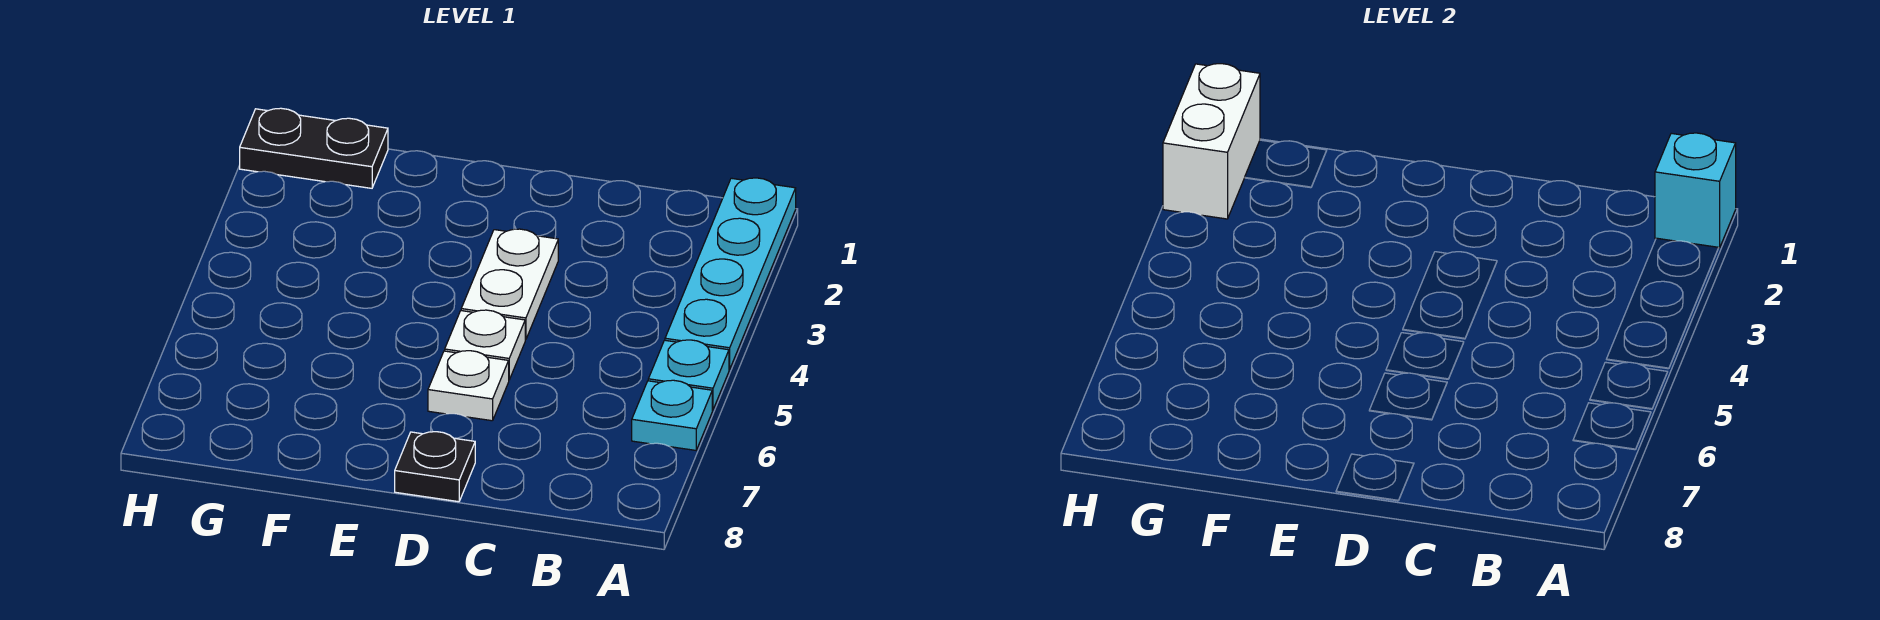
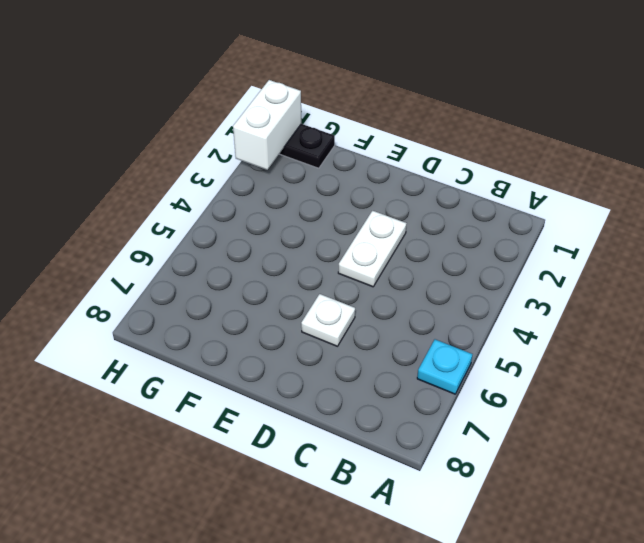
none -> cyan 1x4 plate [665,178,796,369]
none -> cyan 1x1 plate [648,340,729,410]

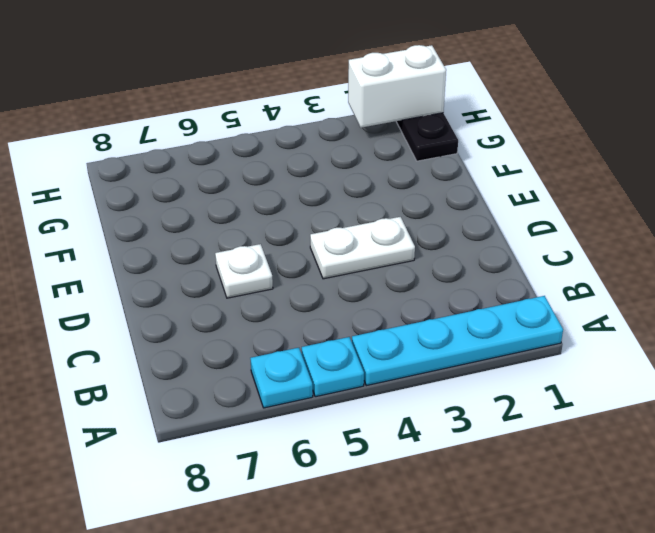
none -> white 1x1 plate [445,310,525,380]
none -> black 1x1 plate [395,432,475,502]

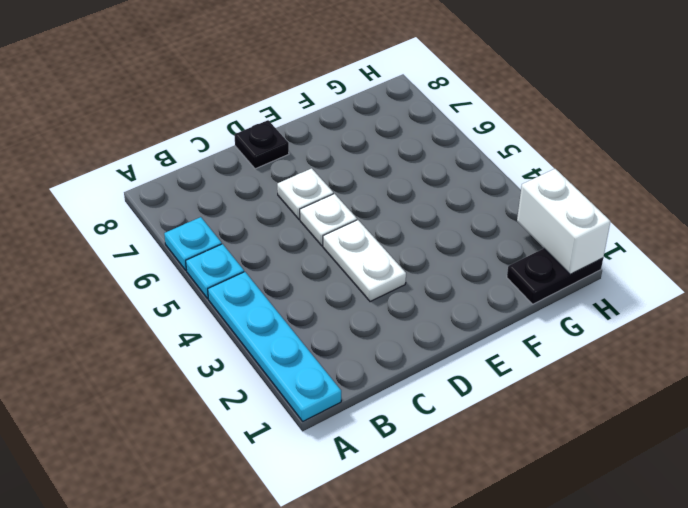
none -> cyan 1x1 brick [1655,133,1736,248]

